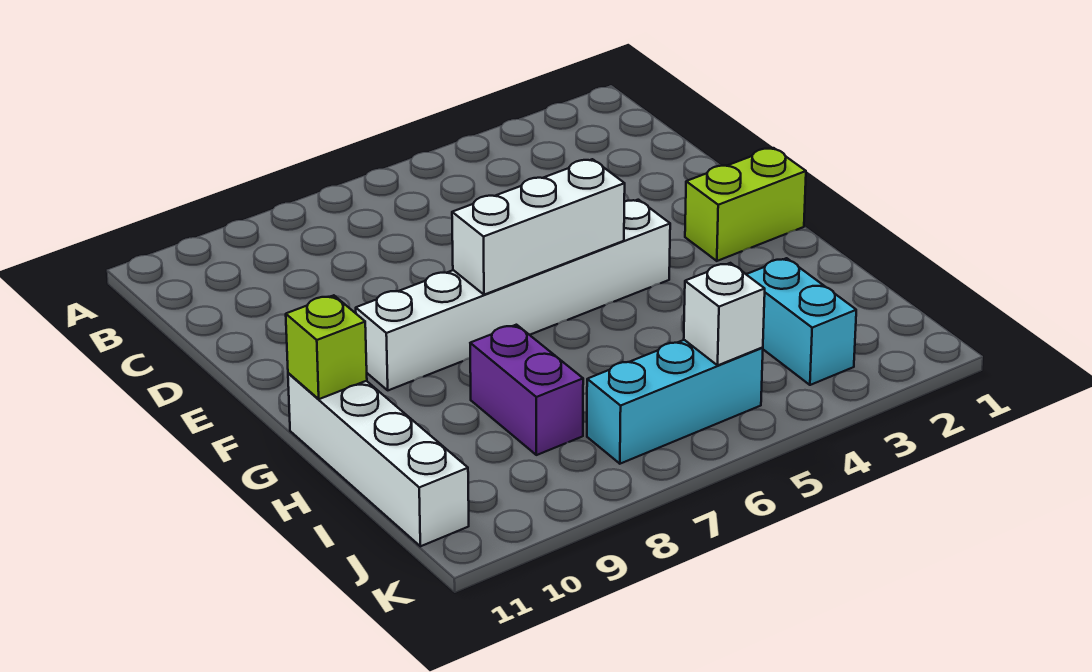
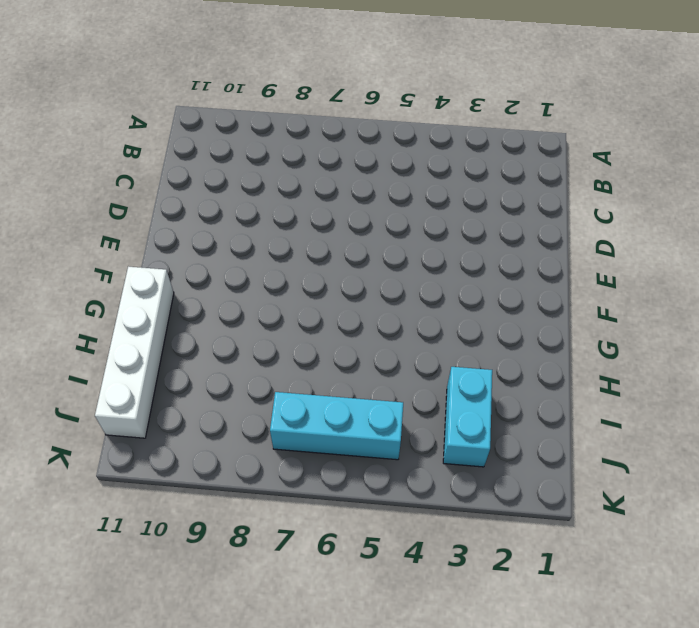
none -> lime 1x2 brick [685,148,806,261]
none -> white 1x6 brick [356,200,670,390]

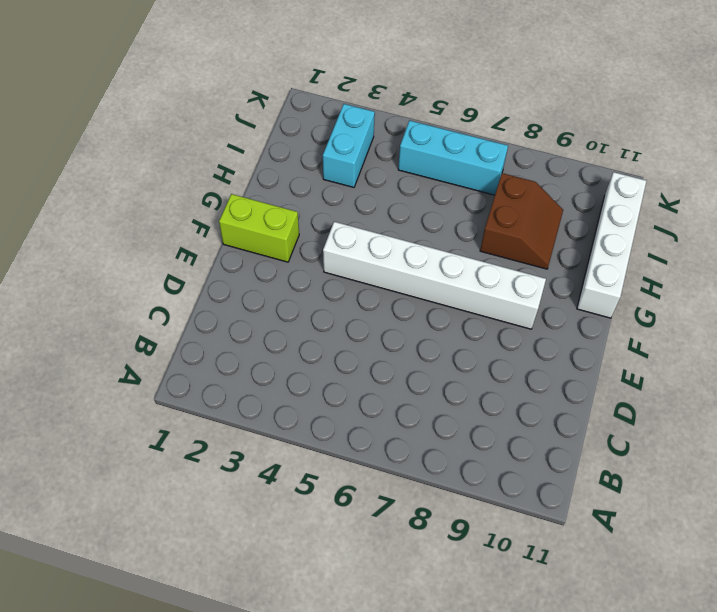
brown 2x2 slope [480,173,563,269] -> purple 1x2 brick [470,325,583,455]
none -> white 1x3 brick [452,159,625,295]
none -> lime 1x1 brick [286,295,367,399]

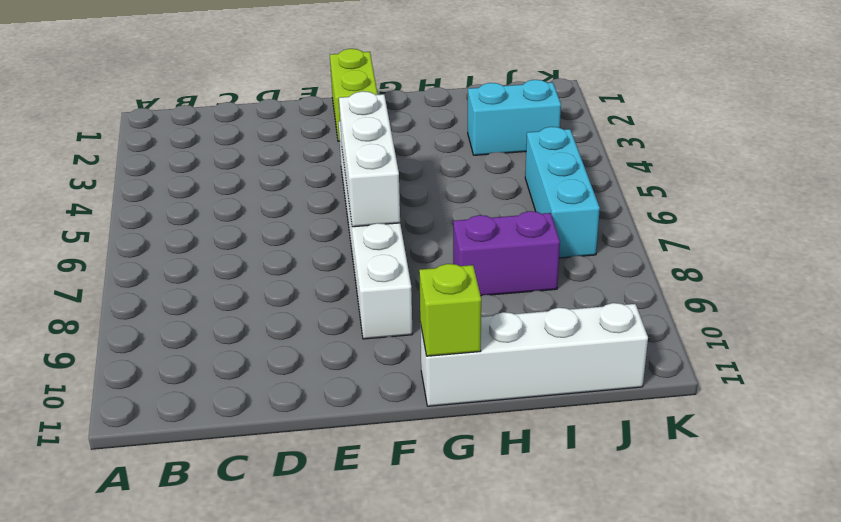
none -> white 1x1 brick [684,263,765,365]

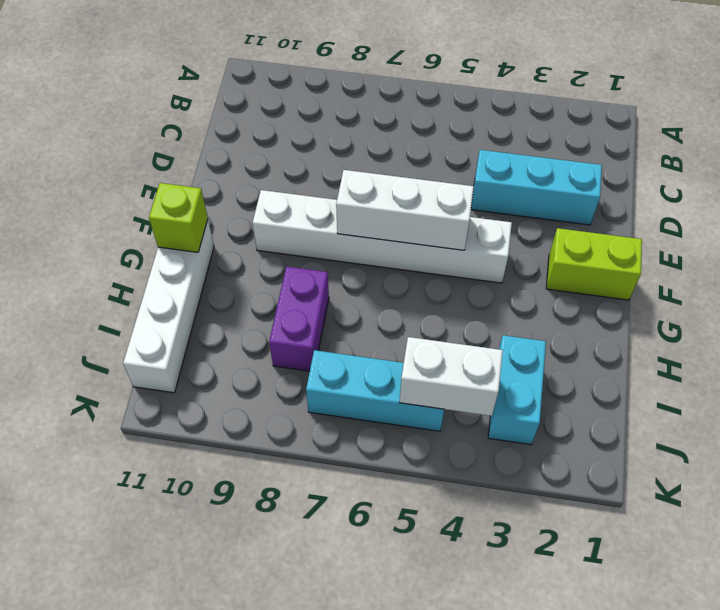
cyan 1x3 brick [471,150,602,225] -> none
white 1x2 brick [400,337,503,416] -> white 1x1 brick [684,263,765,365]

